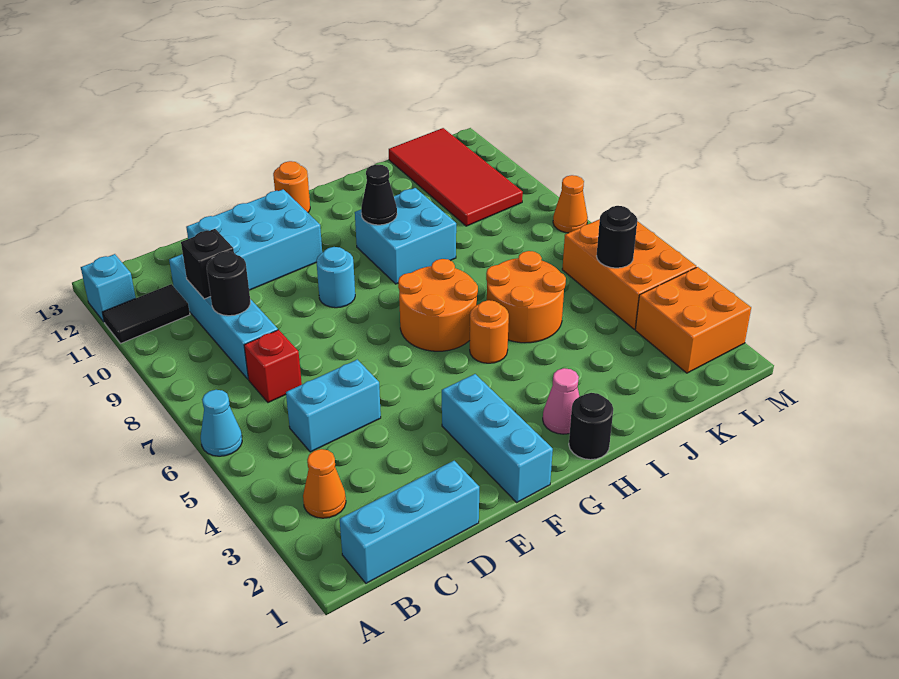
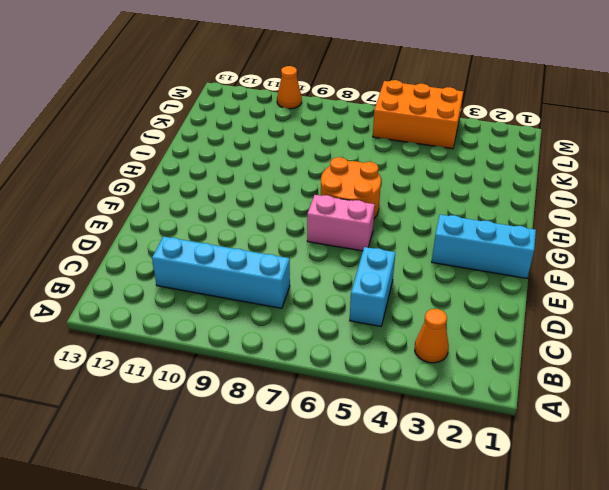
pink 1x2 brick [307,195,375,251] -> none
orange 1x1 cone [277,66,302,109] -> orange 1x1 cone moved to [553,175,588,233]
none -> cyan 1x1 cone [201,390,242,456]
none -> black 1x2 tile [102,284,190,344]
none -> cyan 1x1 brick [81,254,136,322]

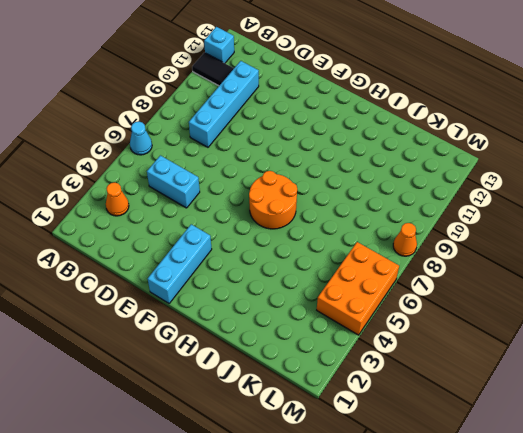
none -> cyan 1x3 brick [340,461,479,583]
none -> red 1x1 brick [244,330,302,403]
none -> cyan 2x3 brick [186,189,322,290]

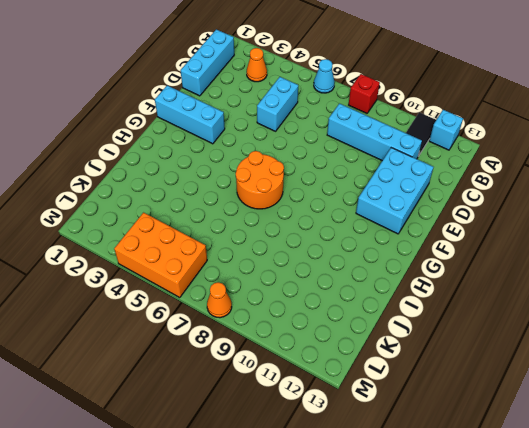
red 1x1 brick [349,74,380,113] -> red 1x1 brick moved to [244,330,302,403]
none -> cyan 1x1 round brick [316,247,355,308]
none -> orange 1x1 round brick [273,161,310,212]
none -> black 1x1 round brick [569,393,613,460]

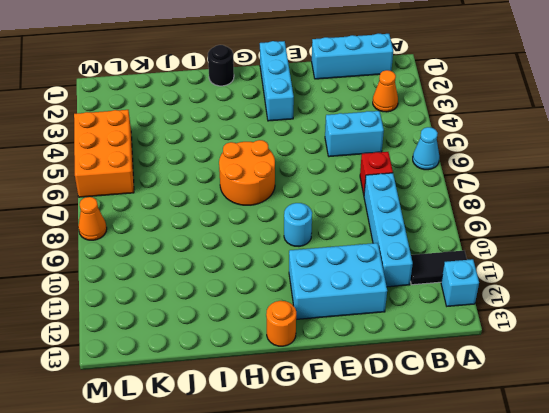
none -> pink 1x1 cone [543,368,579,434]
none -> orange 1x1 round brick [470,300,509,363]
none -> cyan 2x2 brick [355,188,456,284]

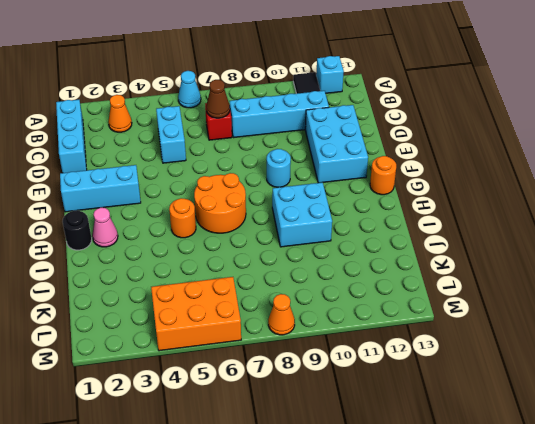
brown 1x1 cone [206,80,230,118] -> none
none -> orange 2x2 round brick [486,251,566,343]
none -> red 2x4 tile [389,128,523,226]
none -> orange 2x2 brick [635,267,751,373]

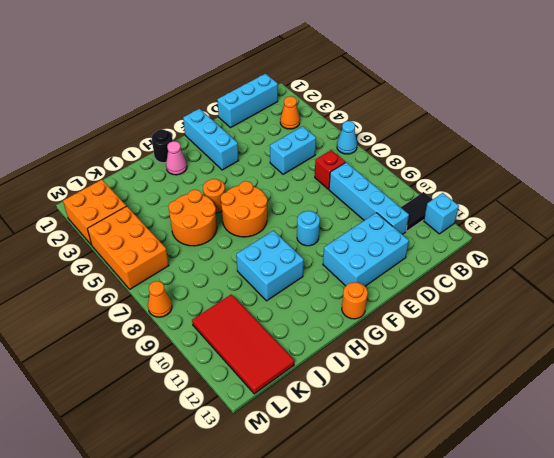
none -> black 1x1 round brick [207,251,250,316]
none -> black 1x1 brick [181,229,234,299]
none -> black 1x1 cone [361,165,397,225]

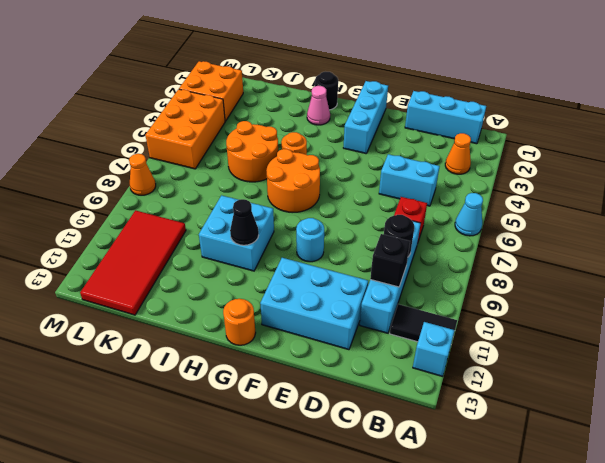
none -> black 1x1 round brick [597,206,637,268]

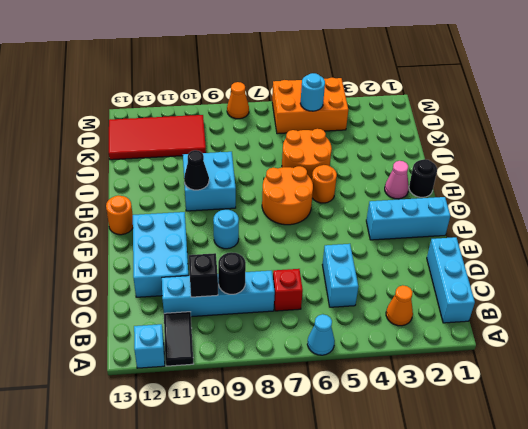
cyan 1x1 round brick [300,73,325,111] -> black 1x1 round brick [597,206,637,268]
none -> orange 2x2 brick [635,267,751,373]

